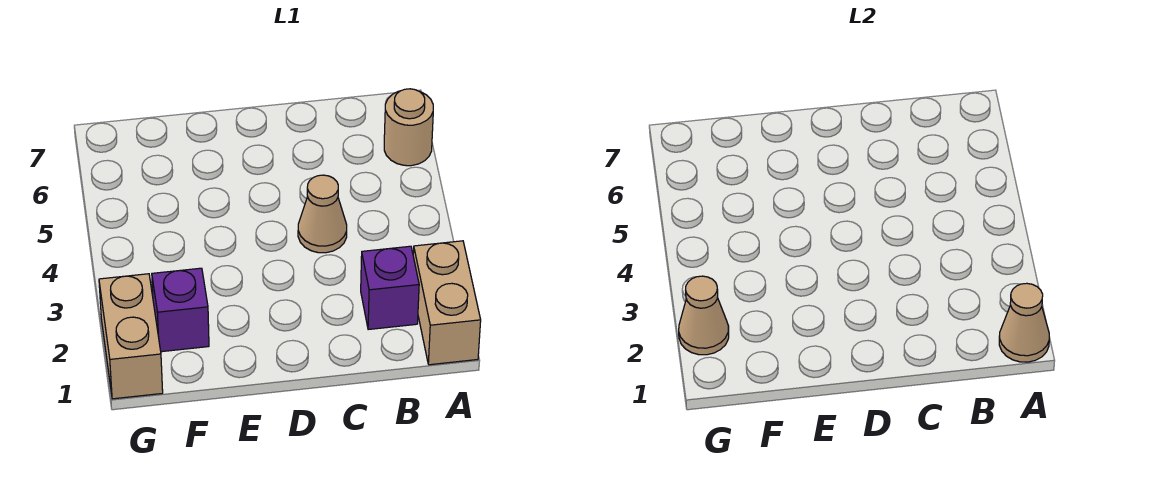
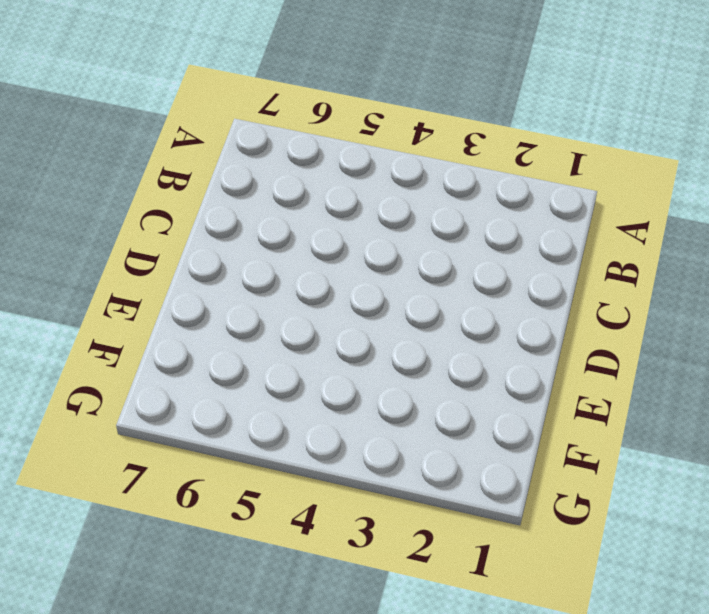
none -> tan 1x2 brick [413,241,481,365]
none -> tan 1x1 round brick [384,89,433,166]

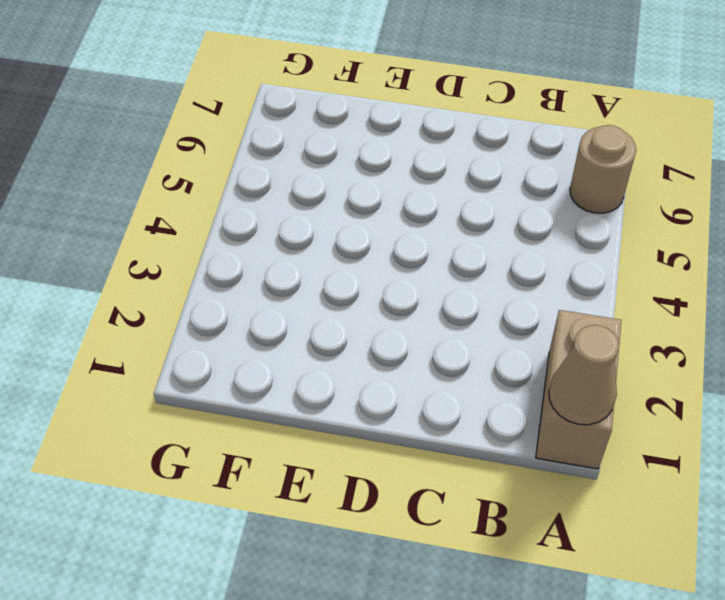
none -> purple 1x1 brick [361,246,419,330]
none -> tan 1x1 cone [298,175,347,253]

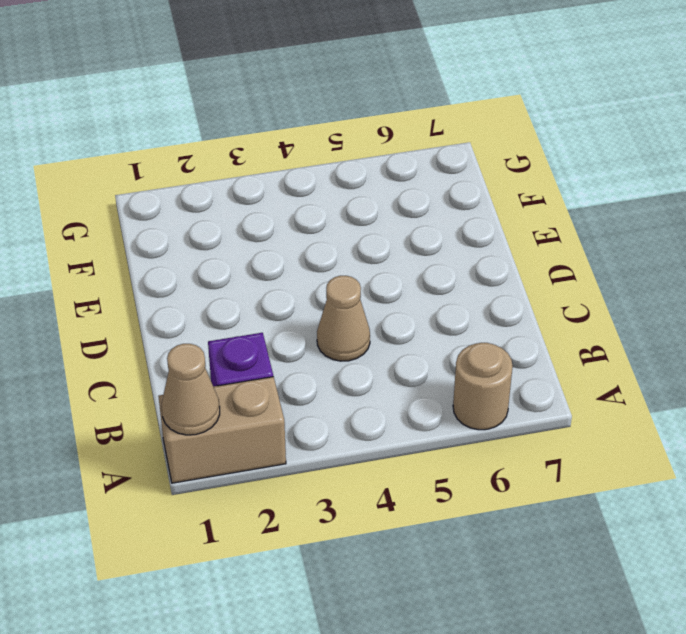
none -> purple 1x1 brick [152,268,209,352]
none -> tan 1x2 brick [99,274,163,399]

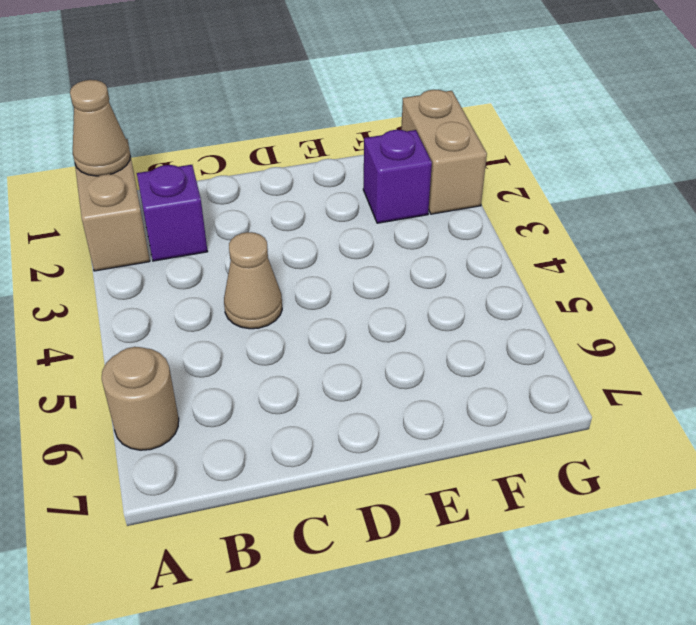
none -> tan 1x1 cone [679,276,729,355]

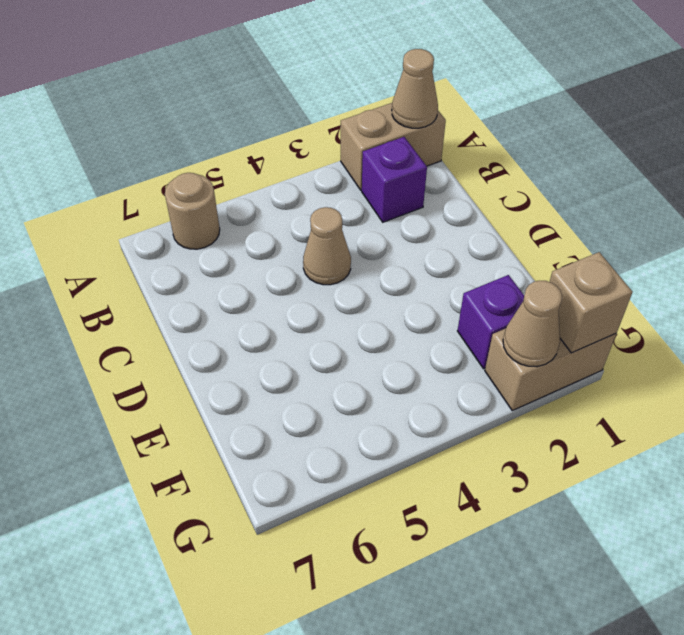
tan 1x1 brick [550,252,633,353] -> none

